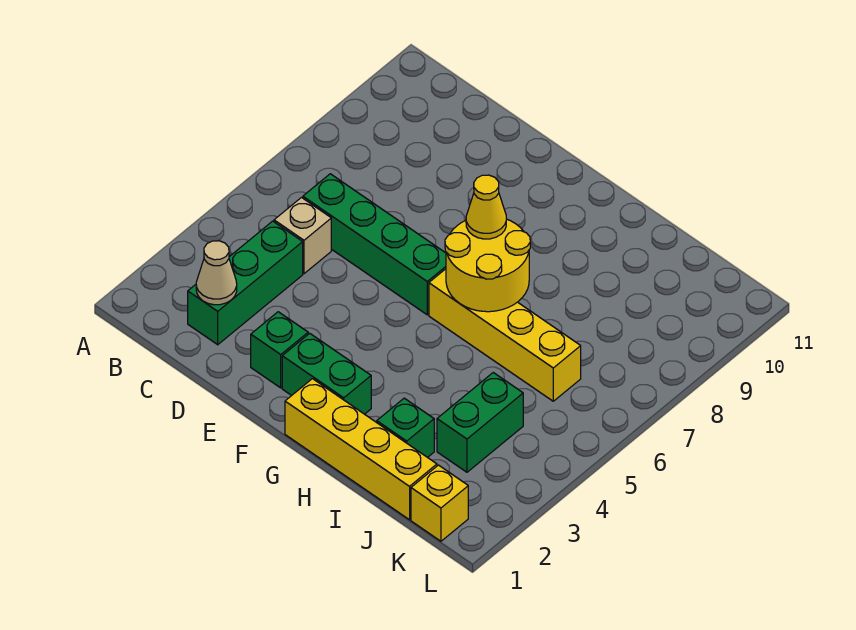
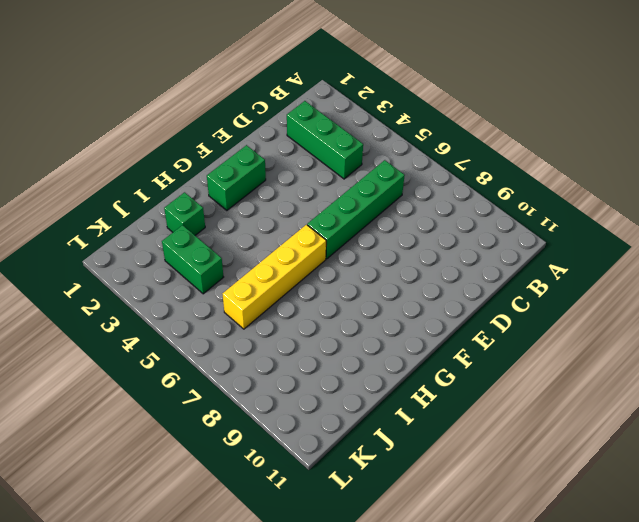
none -> tan 1x1 brick [274,198,331,274]
none -> green 1x1 brick [251,312,308,388]
none -> yellow 1x4 brick [285,379,437,520]

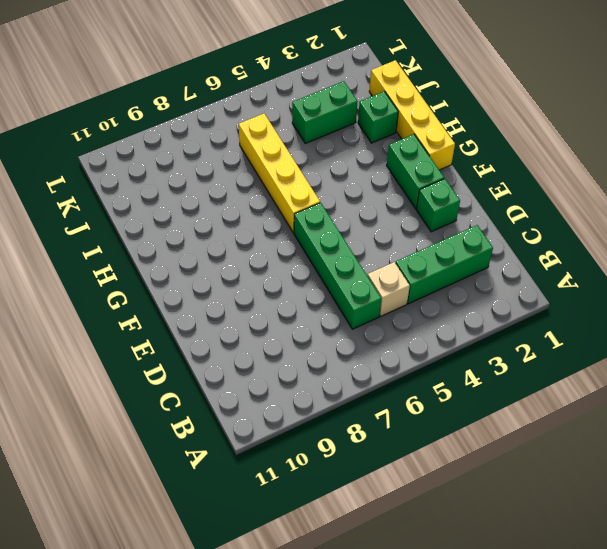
none -> yellow 1x1 brick [411,465,468,541]
none -> tan 1x1 cone [196,241,237,305]
none -> yellow 2x2 round brick [445,219,530,312]

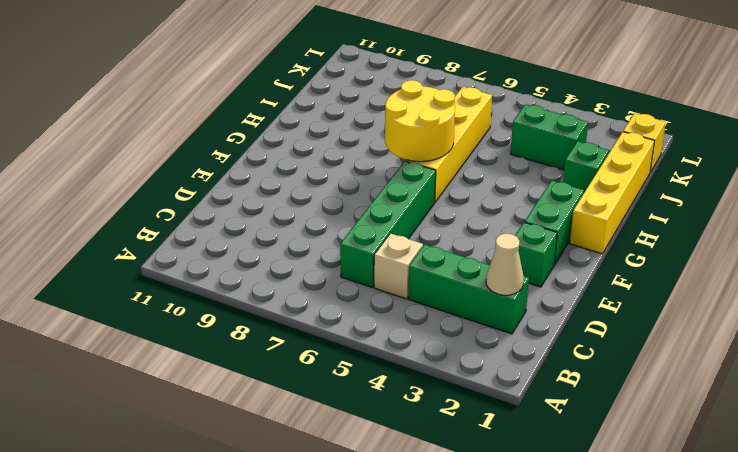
none -> yellow 1x1 cone [466,175,506,239]

